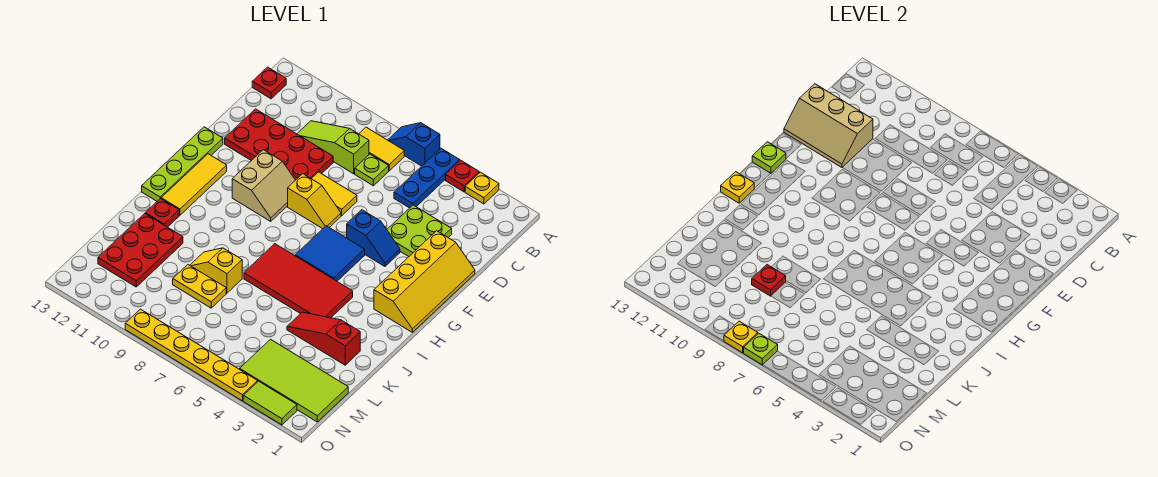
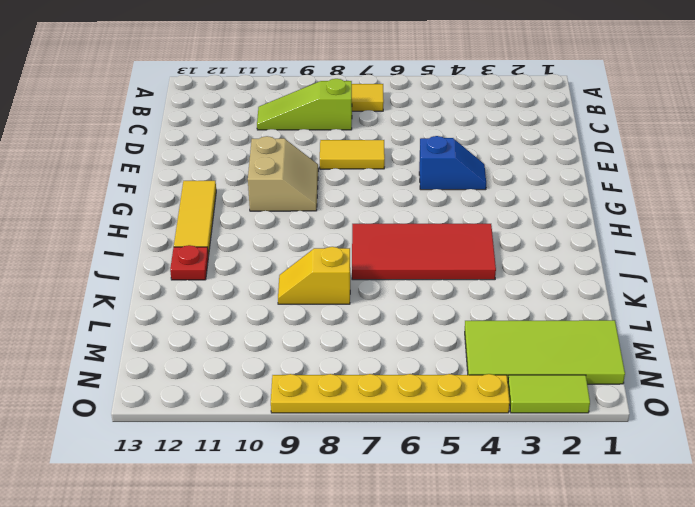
none -> yellow 1x1 plate [465,172,499,204]
none -> red 1x1 plate [446,160,479,192]
none -> blue 1x3 plate [394,148,460,208]
none -> blue 1x2 slope [388,123,440,166]

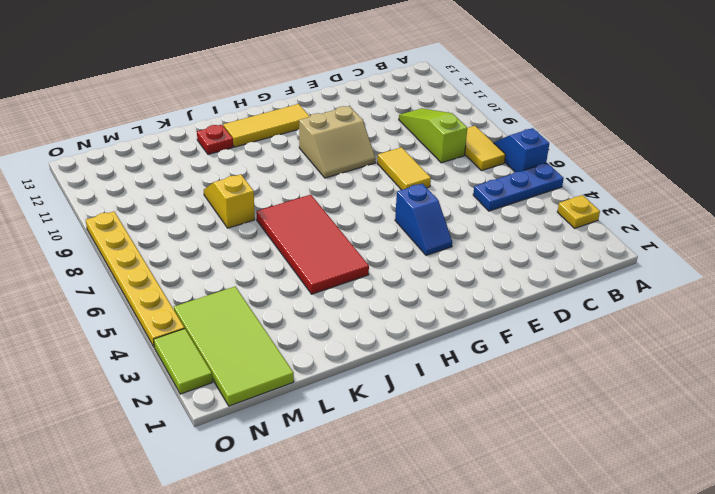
none -> red 1x1 plate [446,160,479,192]
none -> red 1x1 plate [252,67,286,99]
none -> lime 1x1 plate [355,154,389,186]
none -> lime 2x2 plate [387,205,452,256]

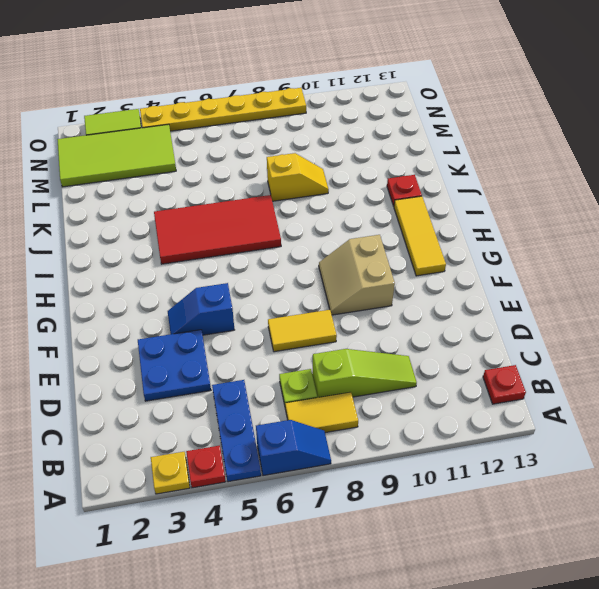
blue 2x2 plate [138,330,211,401] -> lime 2x2 plate [387,205,452,256]
none -> red 2x4 plate [225,109,333,180]
none -> yellow 2x4 slope [374,231,475,332]
none -> yellow 1x2 slope [288,174,341,229]
none -> lime 1x4 plate [142,127,223,201]

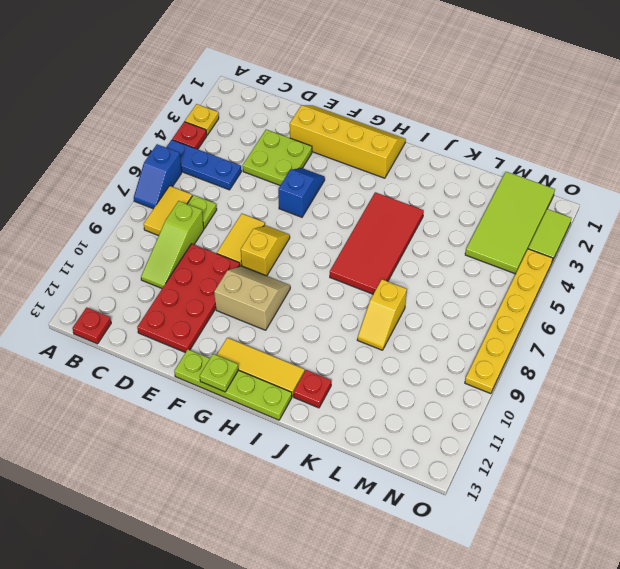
none -> blue 2x2 tile [295,226,365,281]
none -> red 1x3 slope [287,312,360,365]
none -> red 2x3 plate [98,213,183,287]
none -> yellow 1x2 plate [173,265,226,308]

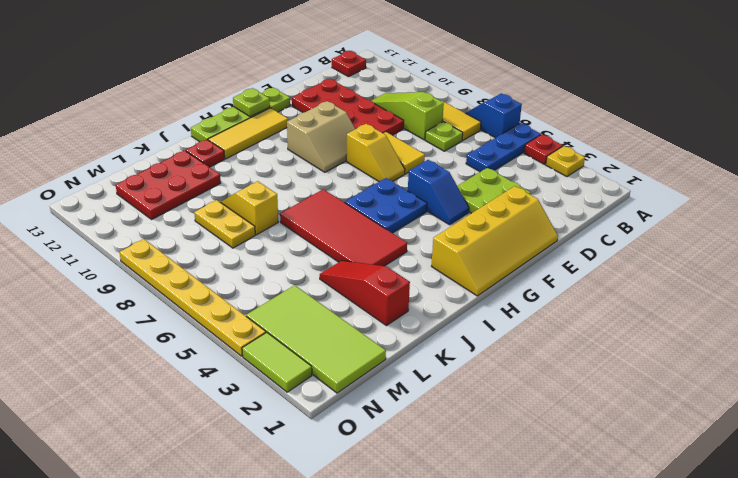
blue 2x2 plate [345,178,427,233] -> blue 2x2 tile [295,226,365,281]
none -> tan 2x3 slope [784,84,873,167]
none -> yellow 1x1 plate [721,172,754,203]
none -> red 1x1 plate [752,265,786,296]
none -> lime 1x1 plate [743,333,778,365]

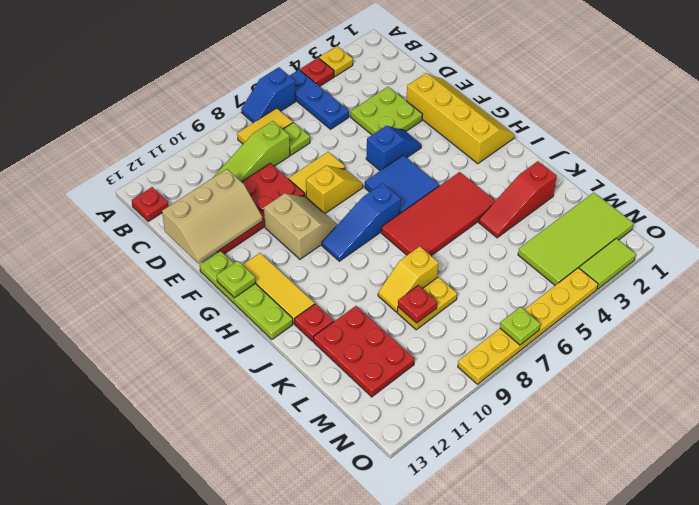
blue 1x3 slope [322,183,401,261] -> none
none -> yellow 1x1 plate [721,172,754,203]
none -> yellow 1x1 plate [724,321,758,353]

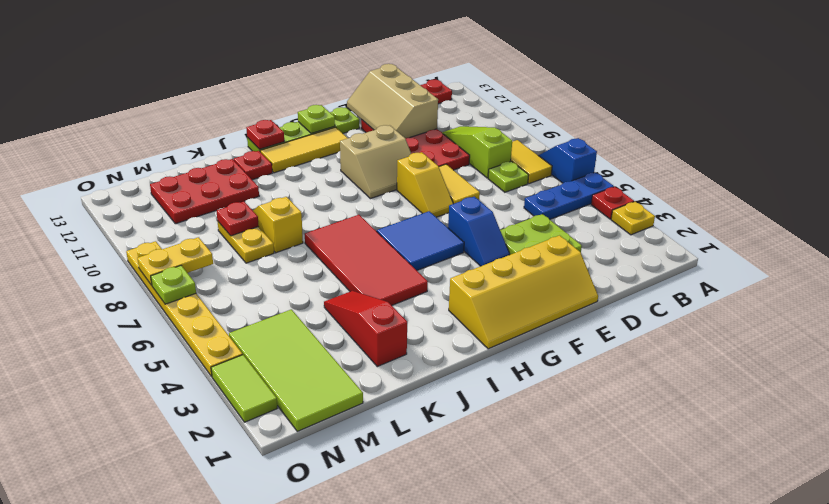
red 1x1 plate [246,120,284,149] -> yellow 1x1 plate [721,172,754,203]
yellow 1x2 plate [137,237,213,285] -> yellow 1x1 plate [724,321,758,353]

